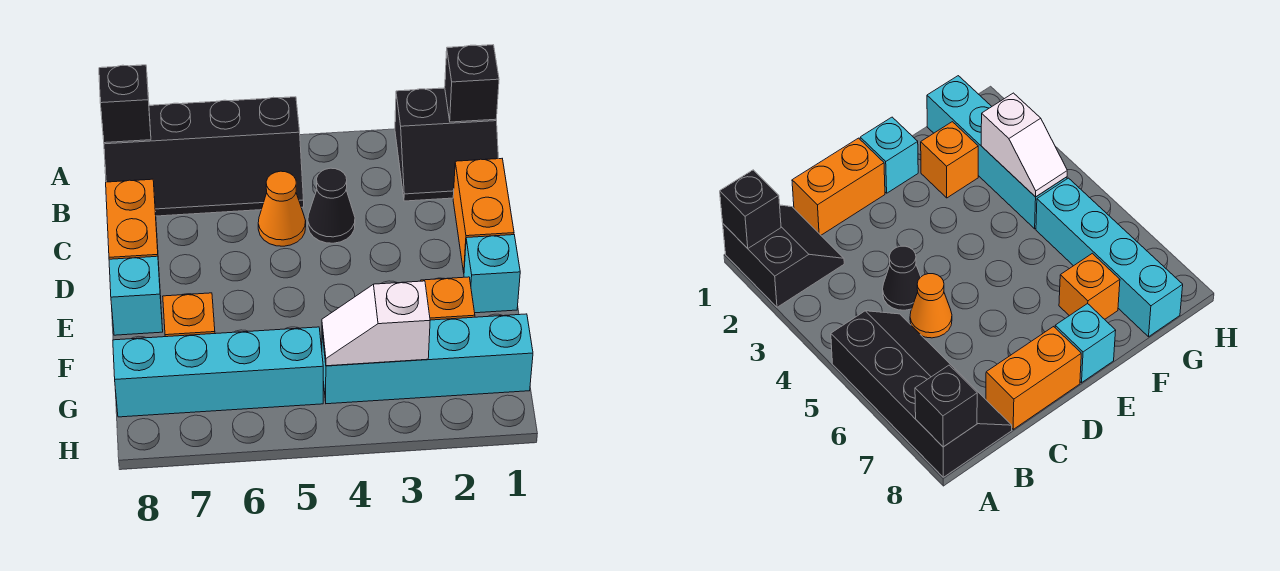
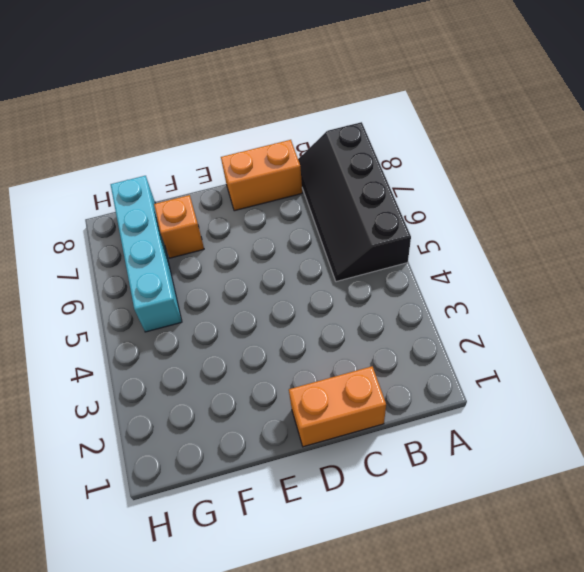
none -> black 2x2 slope [395,88,498,201]
none -> black 1x1 cone [308,168,355,243]
none -> orange 1x1 cone [258,171,306,246]

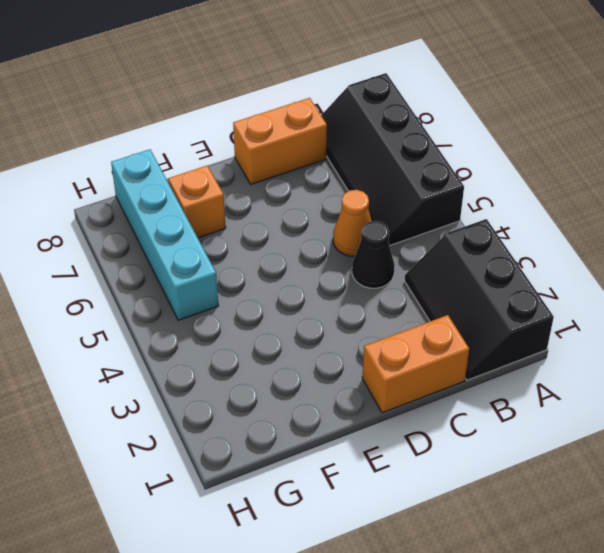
black 2x3 slope [405,219,554,380] -> black 2x2 slope [395,88,498,201]
none -> cyan 1x1 brick [464,235,520,313]
none -> cyan 1x1 brick [109,256,163,335]
none -> orange 1x1 brick [421,277,475,320]

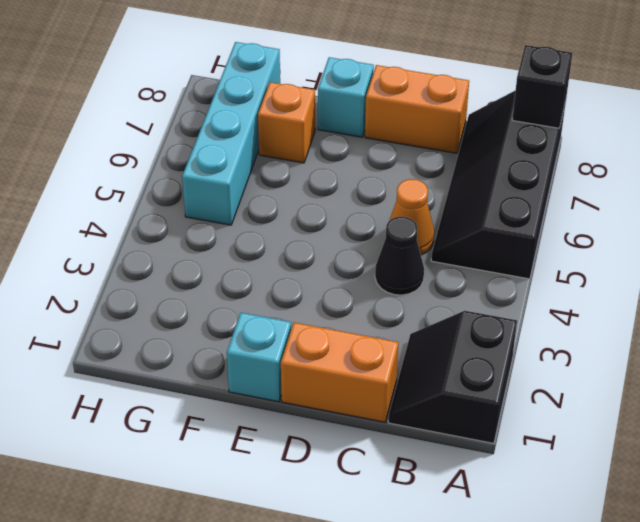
none -> orange 1x1 brick [421,277,475,320]
none -> cyan 1x4 brick [322,314,533,404]
none -> black 1x1 brick [445,45,499,122]

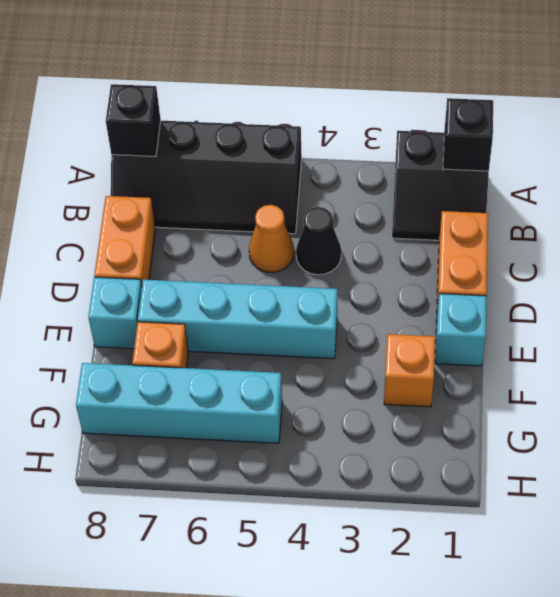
cyan 1x4 brick [138,280,337,359] -> cyan 1x4 brick moved to [322,314,533,404]
none -> white 1x2 slope [322,281,430,366]

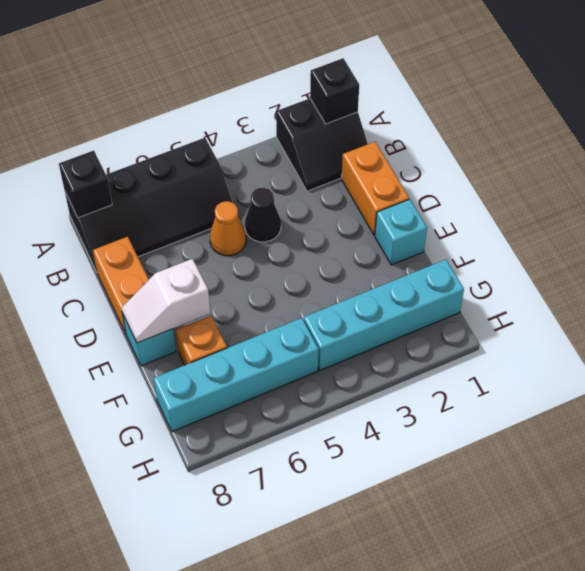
white 1x2 slope [122,259,210,343] -> white 1x2 slope moved to [322,281,430,366]
none -> orange 1x1 brick [421,277,475,320]

